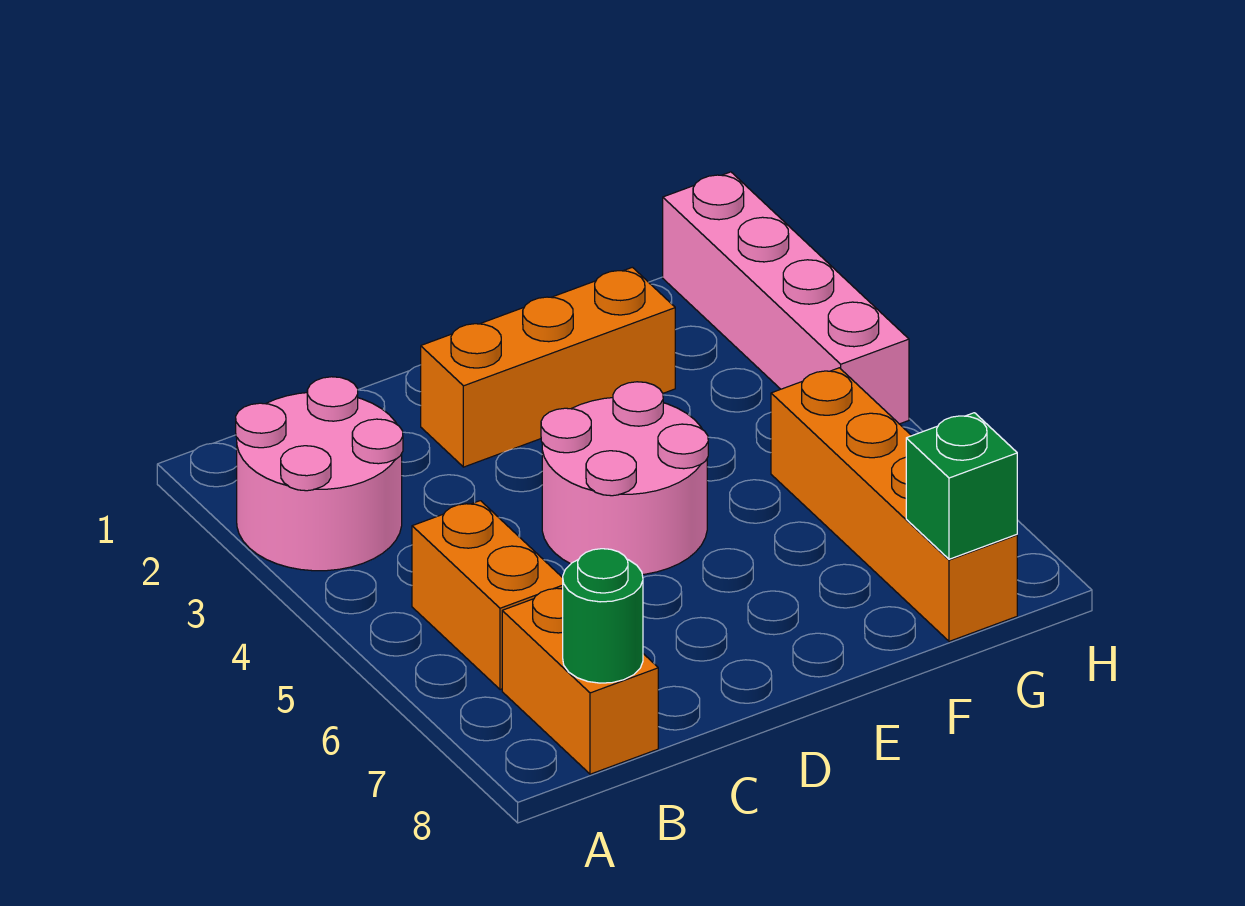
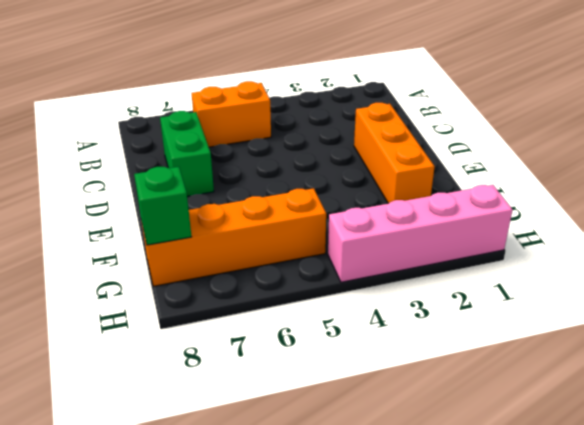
green 1x2 brick [160,111,214,196] -> none
none -> pink 2x2 round brick [236,377,403,571]
none -> orange 1x2 brick [502,588,658,774]

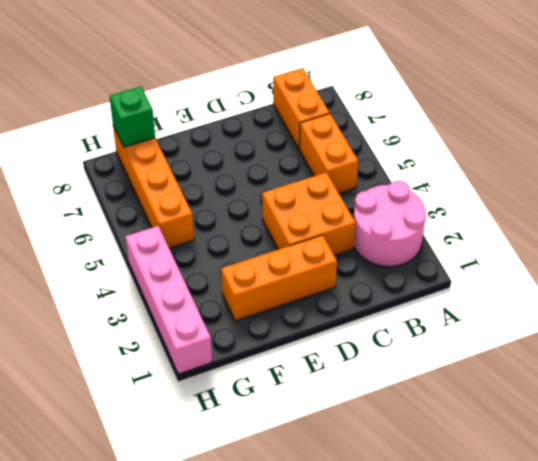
orange 2x2 brick [262,172,356,256] -> pink 2x2 round brick [541,382,708,575]
none -> green 1x1 round brick [563,549,643,683]

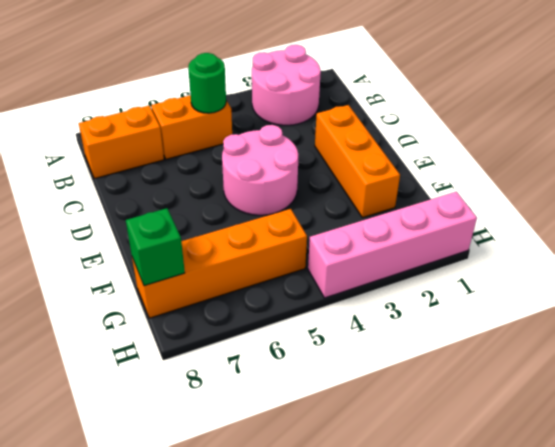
green 1x1 round brick [188,53,226,113] -> green 1x1 round brick moved to [563,549,643,683]

